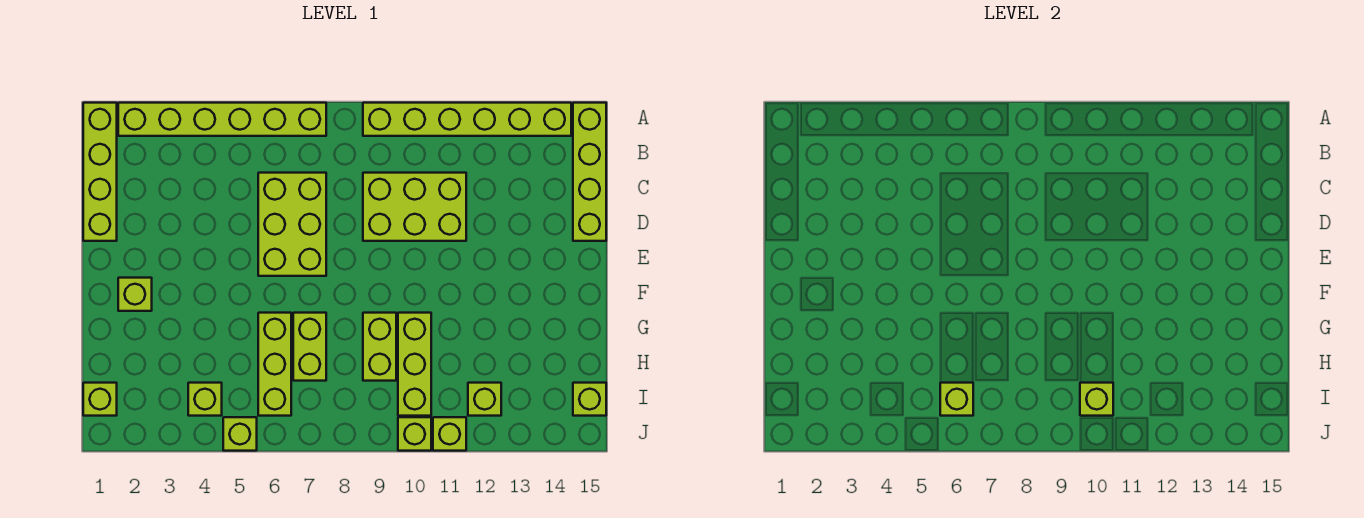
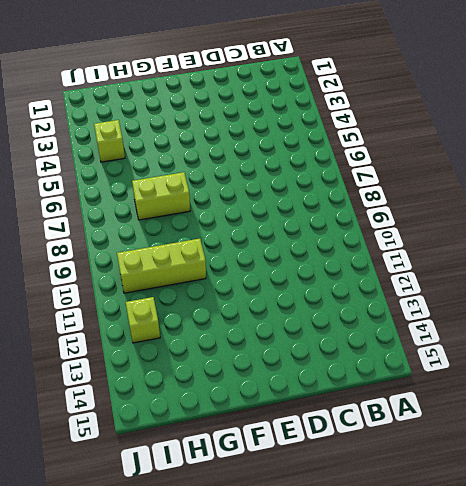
none -> lime 1x4 brick [83,103,117,241]
none -> lime 1x6 brick [118,103,326,136]
none -> lime 1x6 brick [363,103,571,136]

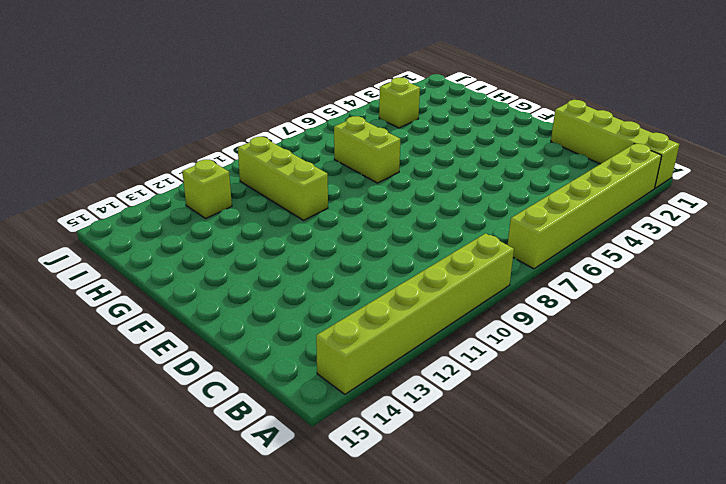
none -> lime 1x4 brick [573,103,606,241]
none -> lime 2x3 brick [258,173,326,276]
none -> lime 2x3 brick [363,173,466,241]

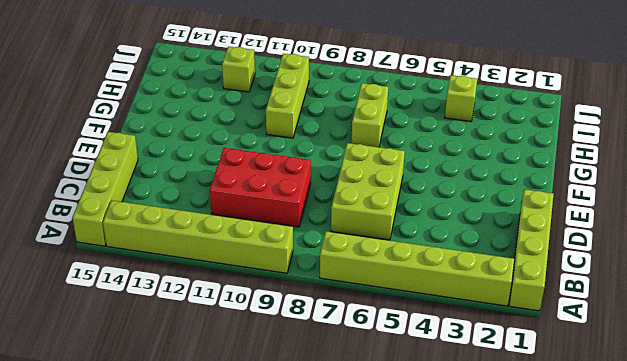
red 2x3 brick [210,148,311,227] -> lime 2x3 brick [363,173,466,241]
none -> lime 1x1 brick [118,278,152,311]
none -> lime 1x3 brick [258,313,291,416]
none -> lime 1x2 brick [363,313,396,381]

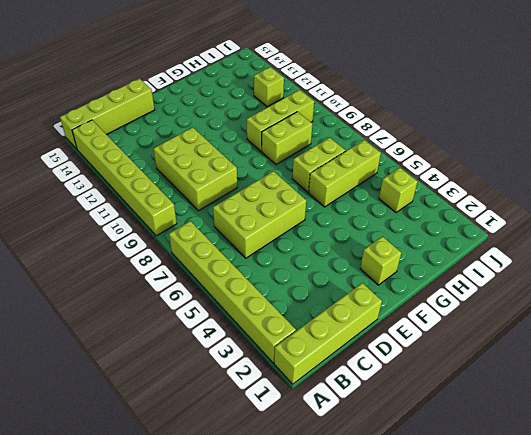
none -> lime 1x1 brick [83,383,117,416]
none -> lime 1x1 brick [573,383,606,416]
none -> lime 1x1 brick [223,417,257,451]

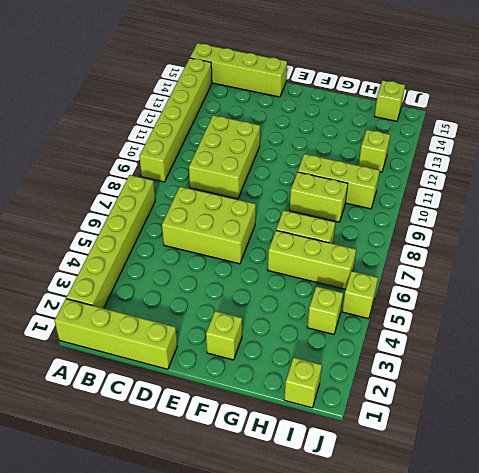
none -> lime 1x1 brick [398,417,431,451]
none -> lime 1x1 brick [433,417,466,451]
none -> lime 1x1 brick [940,383,973,416]

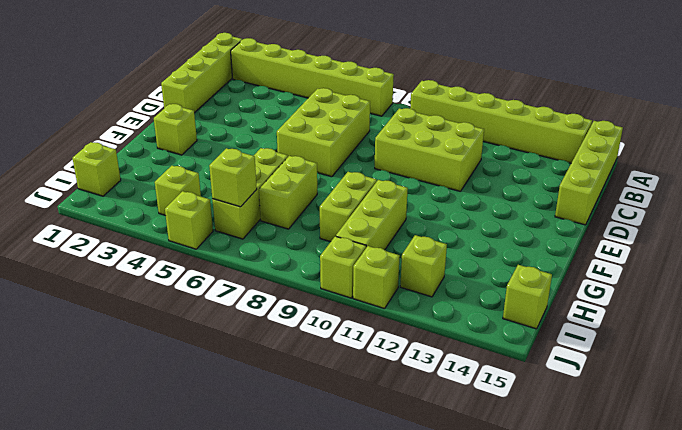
none -> lime 1x1 brick [1080,383,1113,416]

